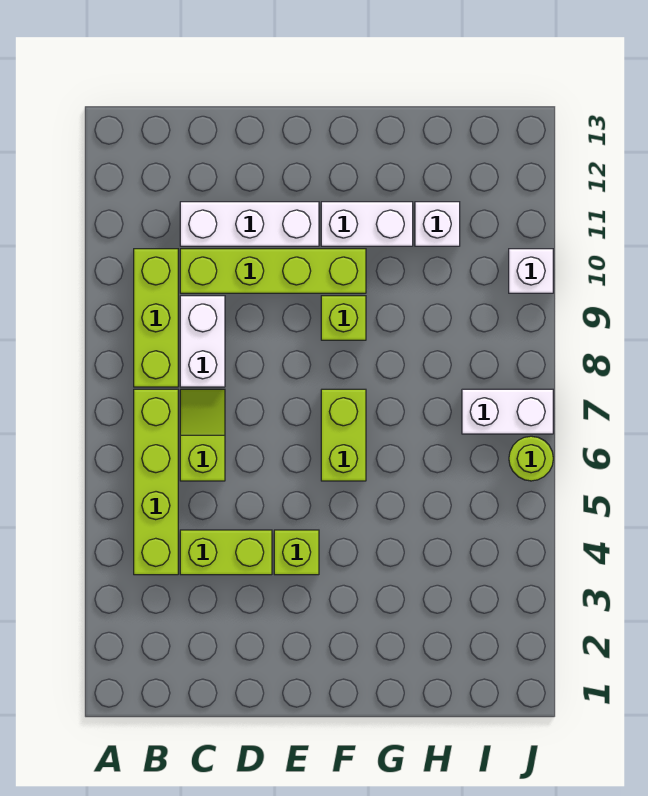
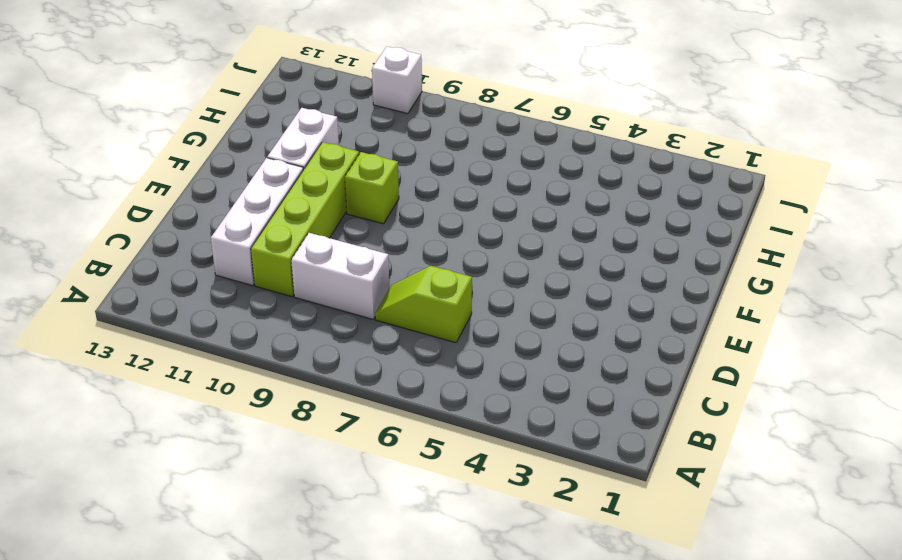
none -> lime 1x4 brick [134,389,178,575]
none -> lime 1x3 brick [134,249,178,387]
none -> lime 1x2 brick [180,530,272,575]

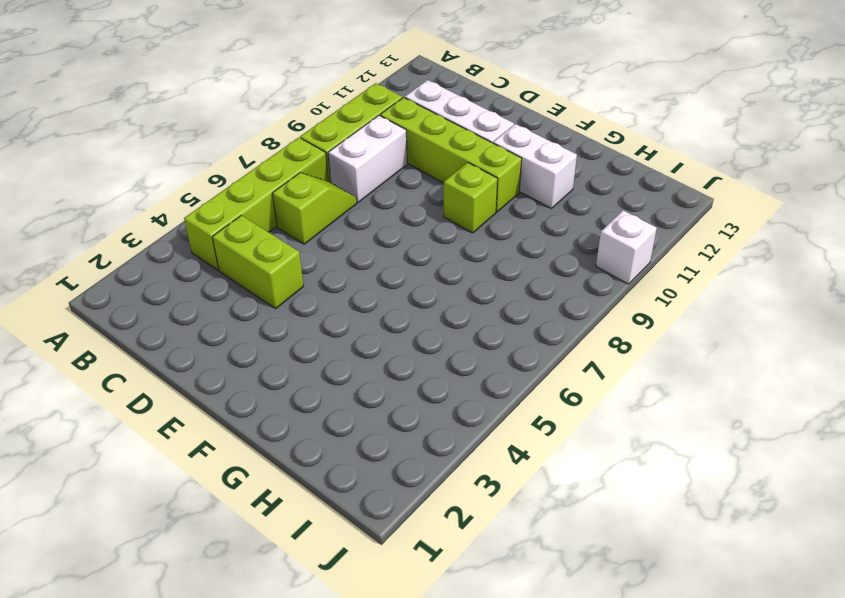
none -> lime 1x1 brick [274,530,319,575]
none -> lime 1x2 brick [321,389,366,481]
none -> white 1x1 brick [415,202,460,246]

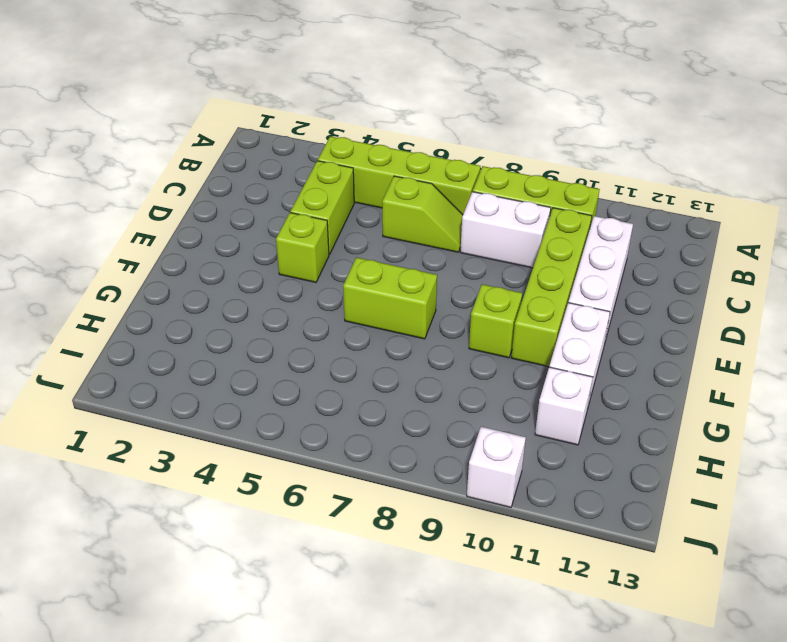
none -> white 1x2 brick [462,389,553,434]
none -> lime 1x1 round brick [509,436,553,481]

